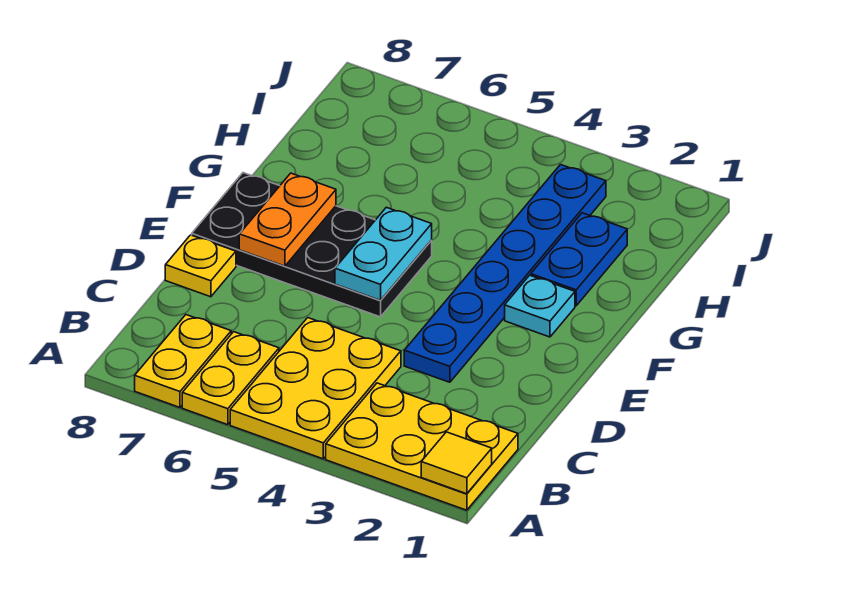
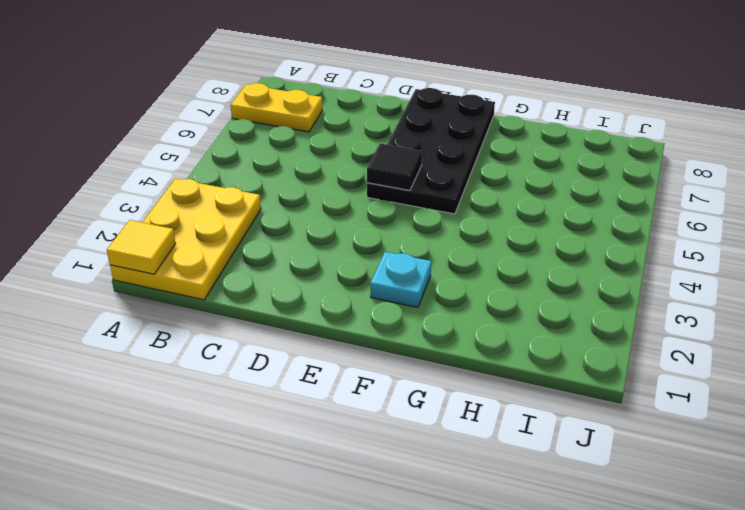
black 1x1 tile [367,143,422,191] -> cyan 1x2 plate [335,207,432,300]
none -> yellow 2x3 plate [230,318,401,459]
none -> yellow 1x2 plate [182,332,279,425]
none -> blue 1x6 plate [404,165,606,382]

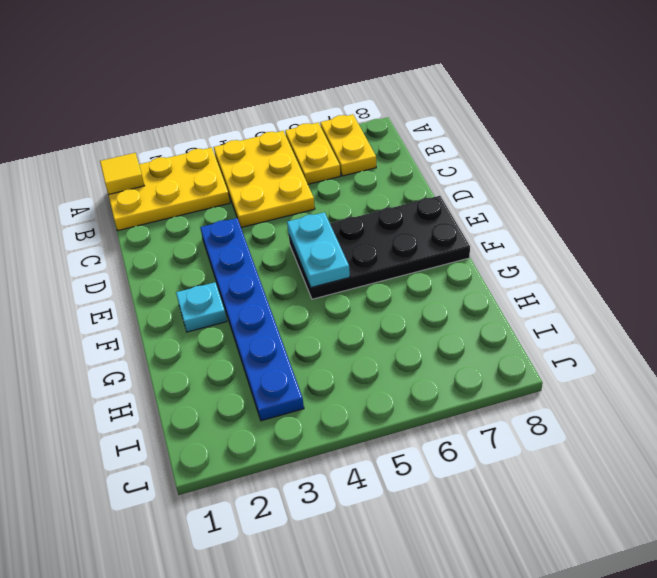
none -> yellow 1x1 plate [165,235,236,297]
none -> blue 1x2 plate [531,213,627,306]
none -> orange 1x2 plate [239,173,336,266]

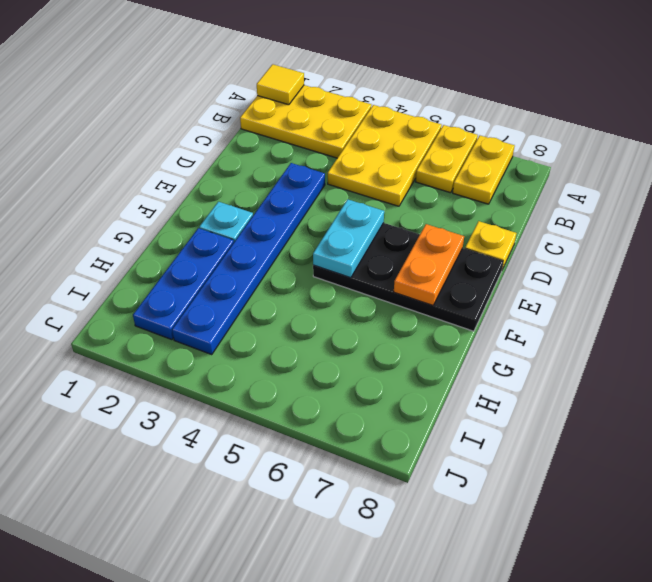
blue 1x3 plate [133,228,234,340] -> blue 1x2 plate [531,213,627,306]

